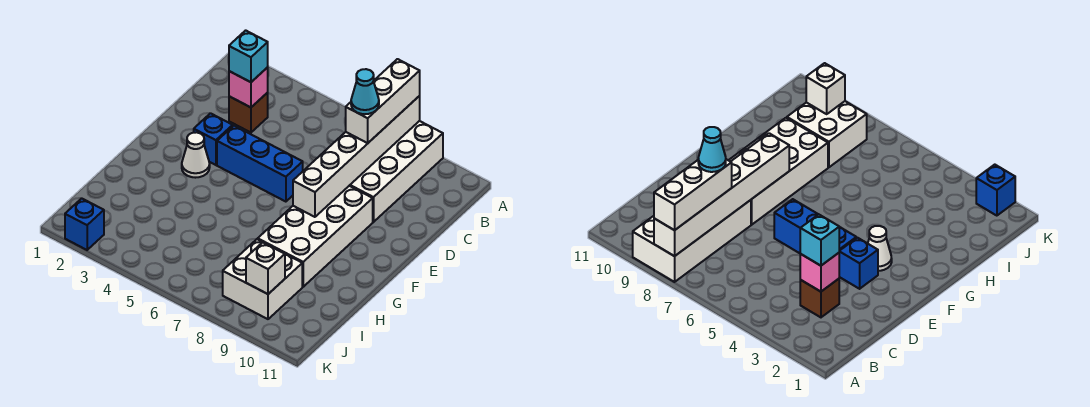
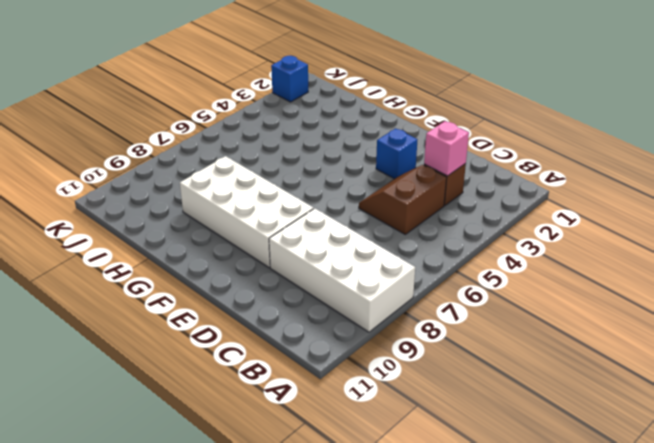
brown 2x2 slope [359,165,447,234] -> none
none -> blue 1x3 brick [217,126,303,202]
none -> white 1x1 cone [182,132,210,178]
none -> white 2x2 brick [223,239,302,319]

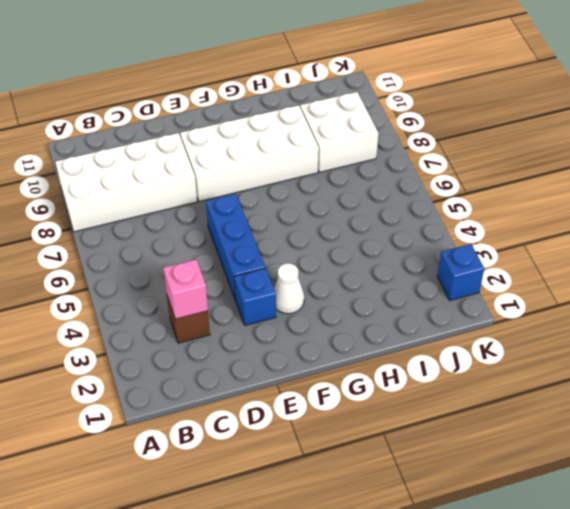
none -> white 1x6 brick [293,96,420,217]
none -> white 1x1 brick [246,242,285,294]
none -> white 1x3 brick [346,59,420,143]

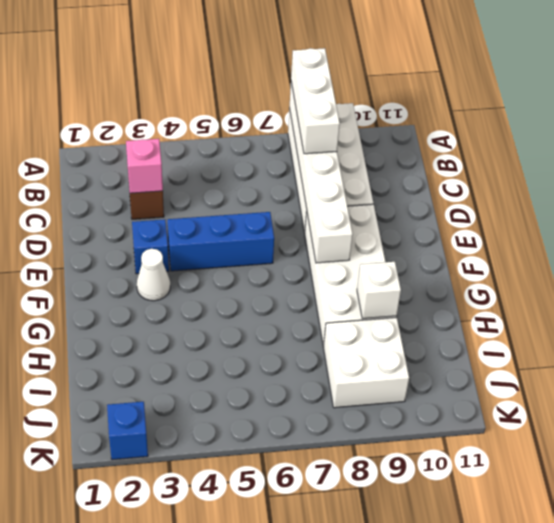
white 1x1 brick [357,262,401,319] -> white 1x1 brick moved to [246,242,285,294]
none -> cyan 1x1 brick [229,30,268,82]
none -> cyan 1x1 cone [351,69,379,114]

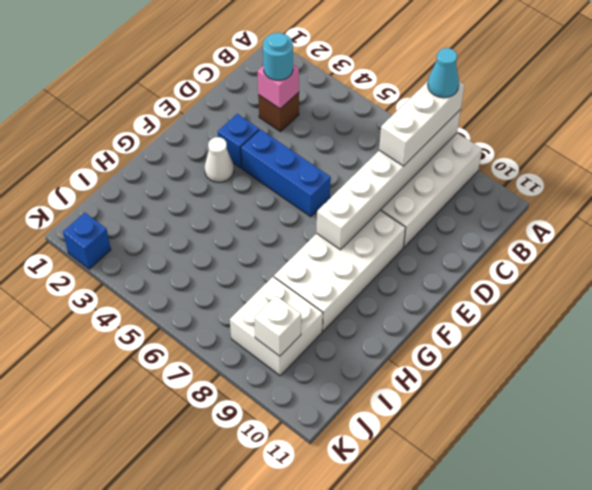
cyan 1x1 cone [428,48,459,98] -> cyan 1x1 cone moved to [351,69,379,114]
cyan 1x1 round brick [263,33,293,80] -> cyan 1x1 brick [229,30,268,82]

